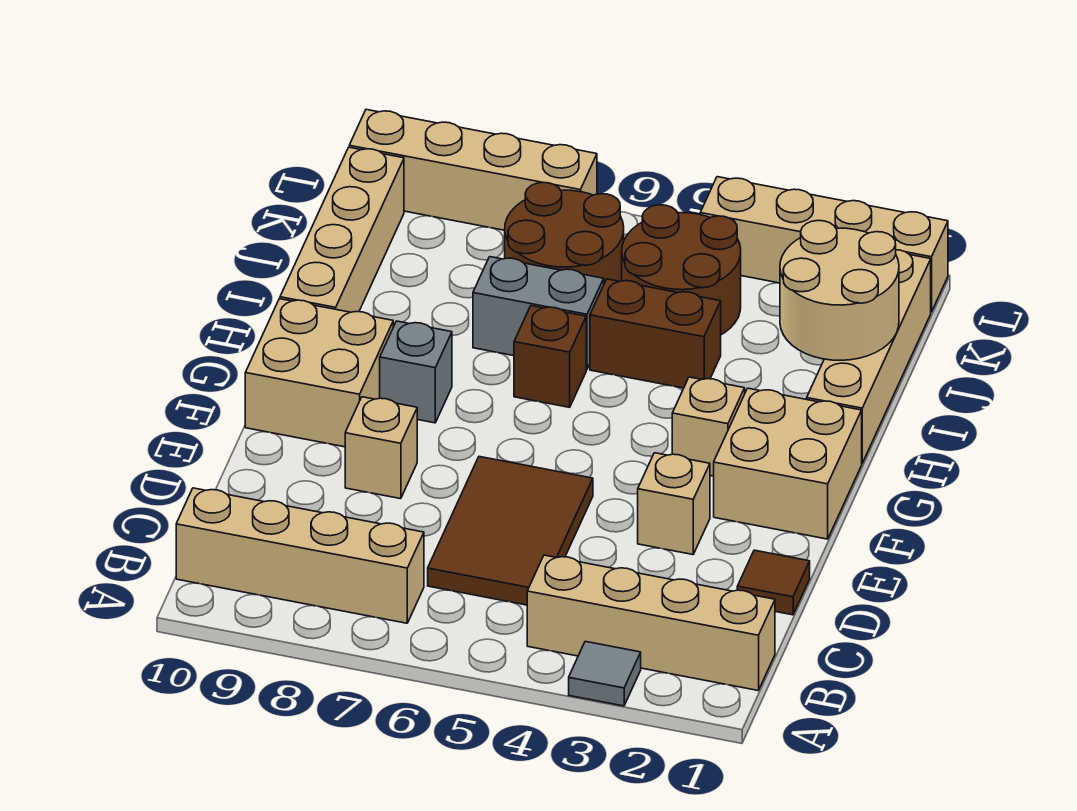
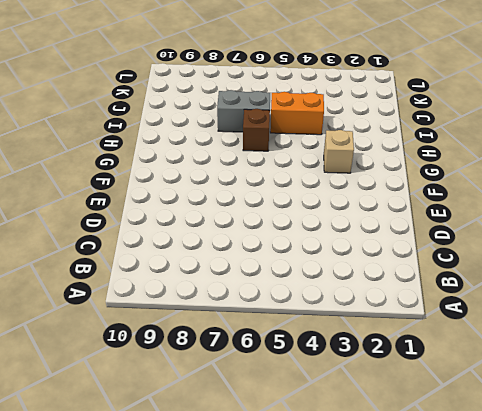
orange 1x2 brick [270,92,324,135] -> brown 1x2 brick [590,279,721,388]
none -> grey 1x1 tile [569,641,641,706]
none -> tan 1x4 brick [527,555,775,690]
none -> tan 1x4 brick [176,488,424,623]

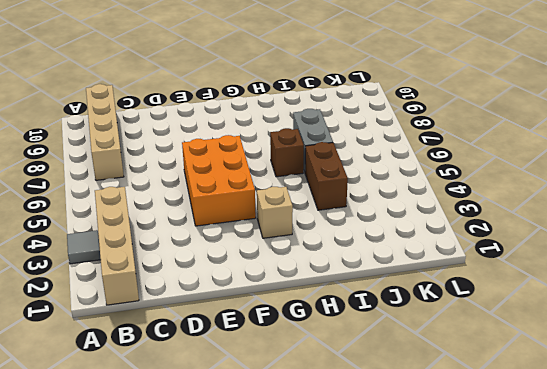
orange 2x3 brick [182,135,256,226] -> brown 2x3 tile [428,457,593,605]
none -> brown 1x1 tile [737,550,810,615]
none -> tan 1x1 brick [638,453,710,555]
none -> tan 1x1 brick [345,397,417,499]

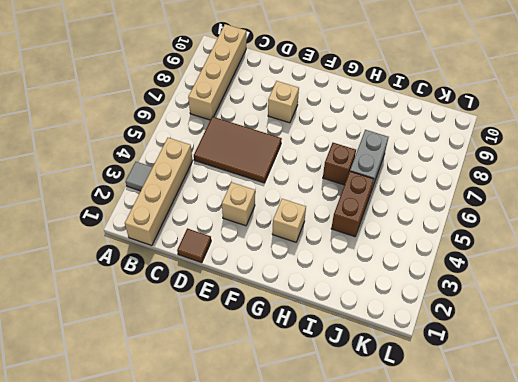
none -> tan 2x2 brick [714,388,862,539]
none -> tan 2x2 brick [245,299,393,447]
none -> grey 1x1 brick [380,321,452,423]

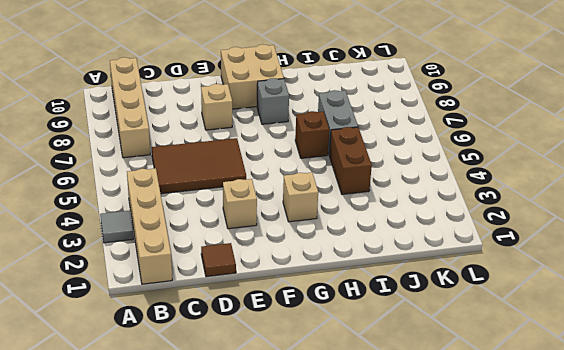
none -> tan 2x2 brick [714,388,862,539]
none -> tan 1x4 brick [807,250,931,463]
none -> tan 1x4 brick [280,147,404,312]

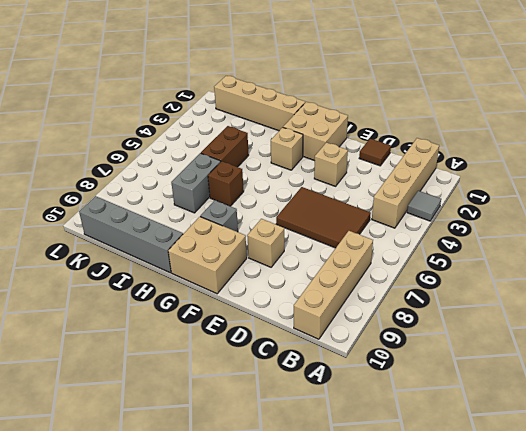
grey 1x4 brick [79,196,183,273] -> tan 1x4 brick [280,147,404,312]
none -> brown 2x2 round brick [622,205,741,335]
none -> brown 2x2 round brick [505,182,624,283]
none -> tan 1x4 brick [700,177,948,312]

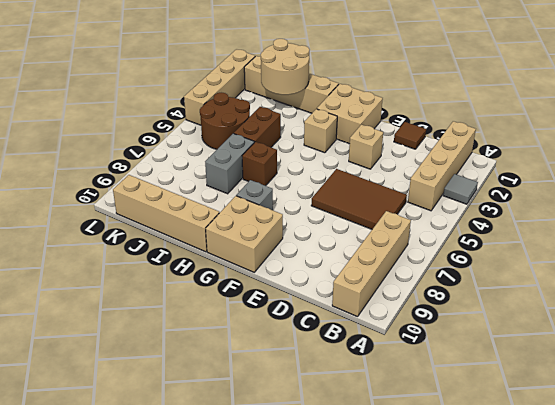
none -> tan 1x1 brick [345,397,417,499]
none -> brown 2x2 round brick [505,182,624,283]
none -> tan 1x4 brick [349,110,597,230]

